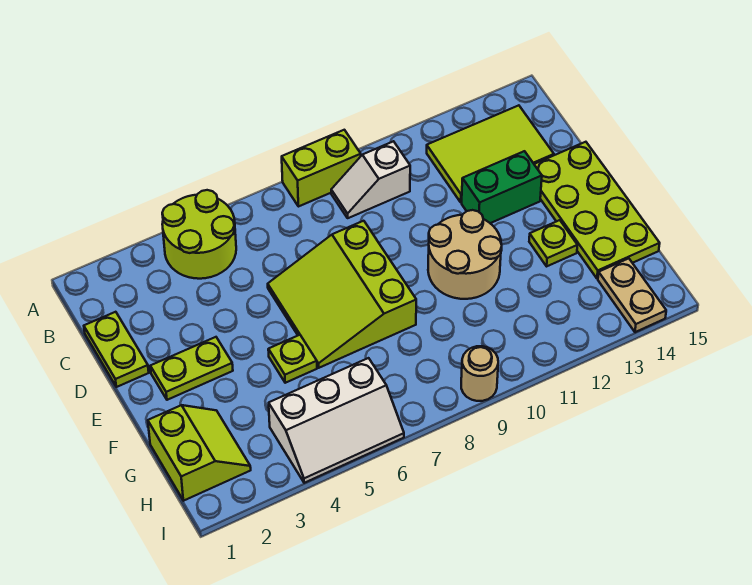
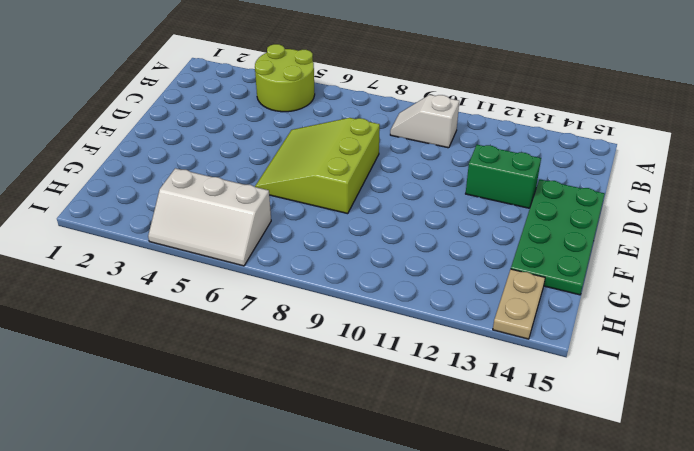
green 2x4 plate [511,179,605,295] -> lime 2x4 plate [534,142,660,279]
none -> lime 1x2 brick [282,130,361,207]
none -> lime 2x3 tile [427,105,554,202]
none -> lime 1x2 plate [84,312,149,387]

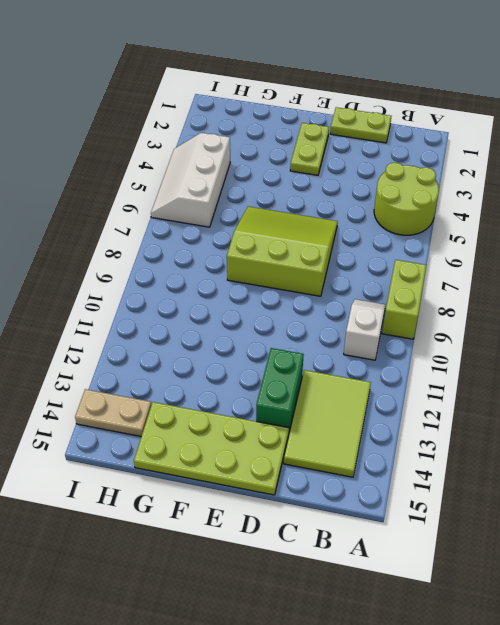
none -> tan 2x2 round brick [428,210,502,299]
none -> lime 1x1 plate [268,335,317,383]
none -> lime 1x1 plate [529,220,577,266]

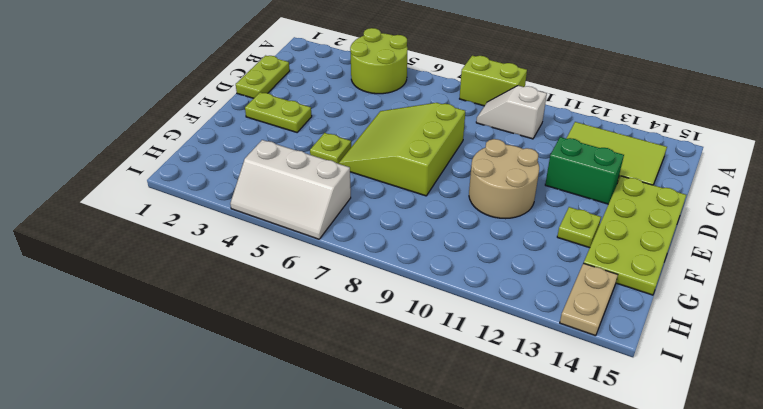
none -> lime 2x2 slope [148,405,251,501]
none -> tan 1x1 round brick [461,346,498,401]

